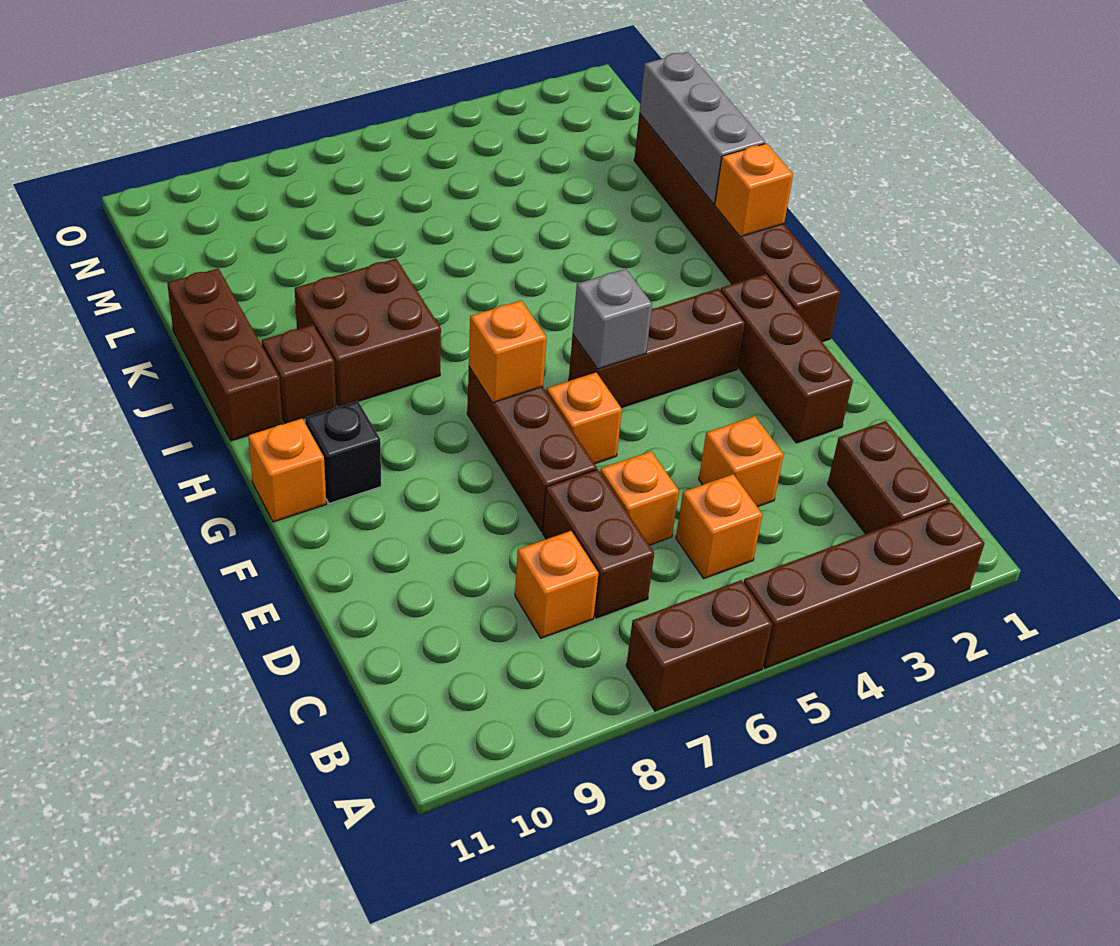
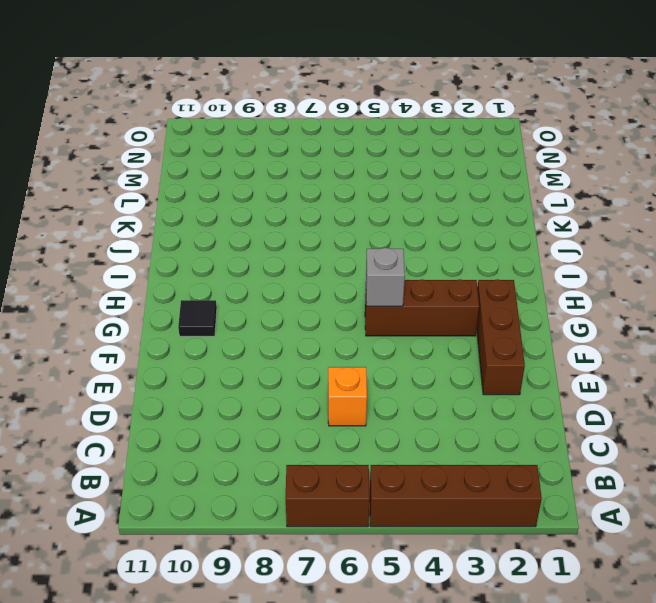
black 1x1 tile [178,300,217,336] -> black 1x1 brick [305,401,381,504]
none -> brown 1x2 brick [828,421,950,534]
none -> orange 1x1 brick [676,474,762,578]
none -> brown 1x2 brick [543,469,654,618]

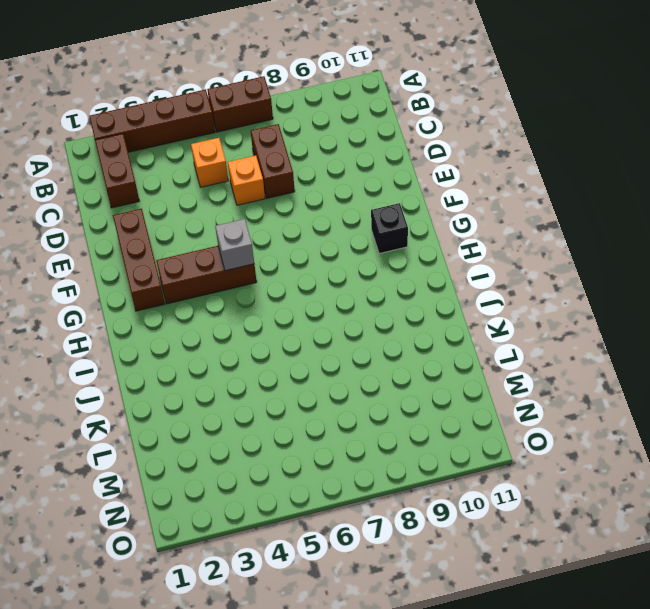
none -> orange 1x1 brick [515,531,599,638]
none -> orange 1x1 brick [699,416,784,507]
none -> brown 1x3 brick [467,367,597,531]

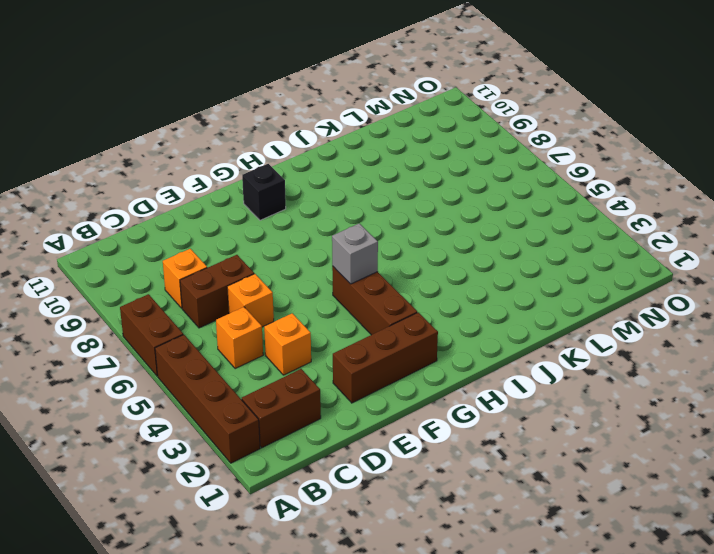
none -> brown 1x3 brick [467,367,597,531]
none -> orange 1x1 brick [547,373,622,464]
none -> brown 1x6 brick [634,114,841,342]

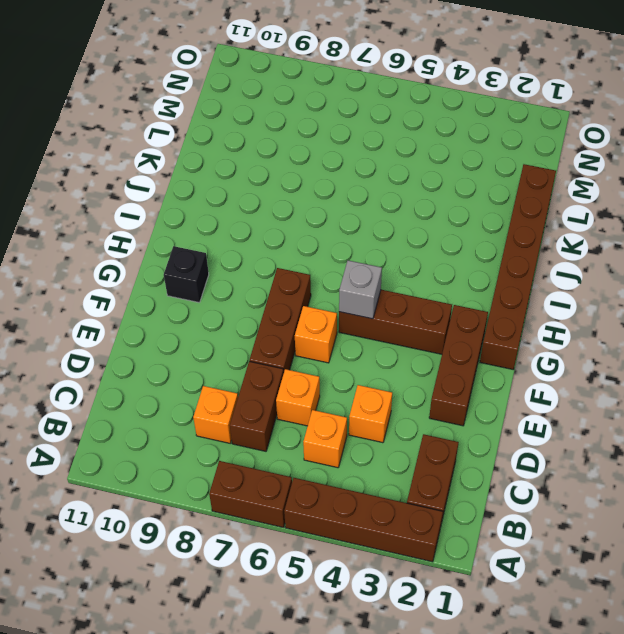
none -> orange 1x1 brick [248,419,326,522]
none -> brown 2x2 brick [295,259,441,407]
none -> brown 1x1 brick [262,325,336,424]

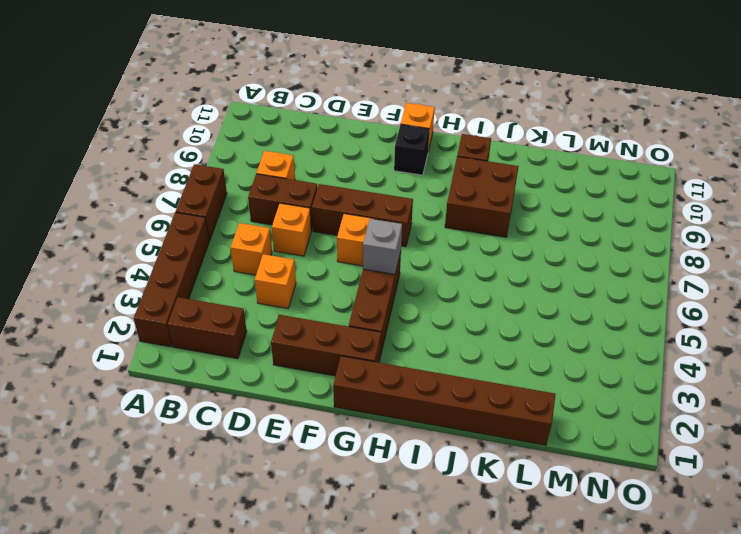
none -> brown 1x3 brick [167,268,283,441]
none -> orange 1x1 brick [469,300,546,403]
none -> orange 1x1 brick [715,143,793,237]

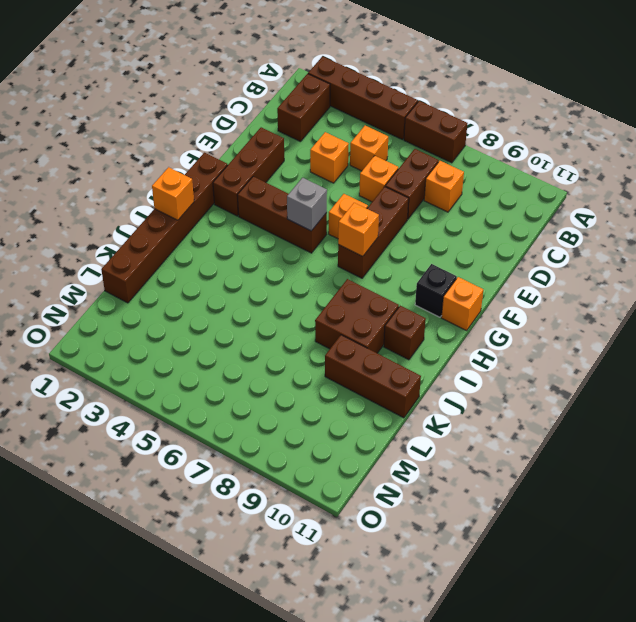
brown 1x3 brick [325,335,421,418] -> brown 1x3 brick turned to [167,268,283,441]
none -> grey 1x3 brick [639,52,765,204]

